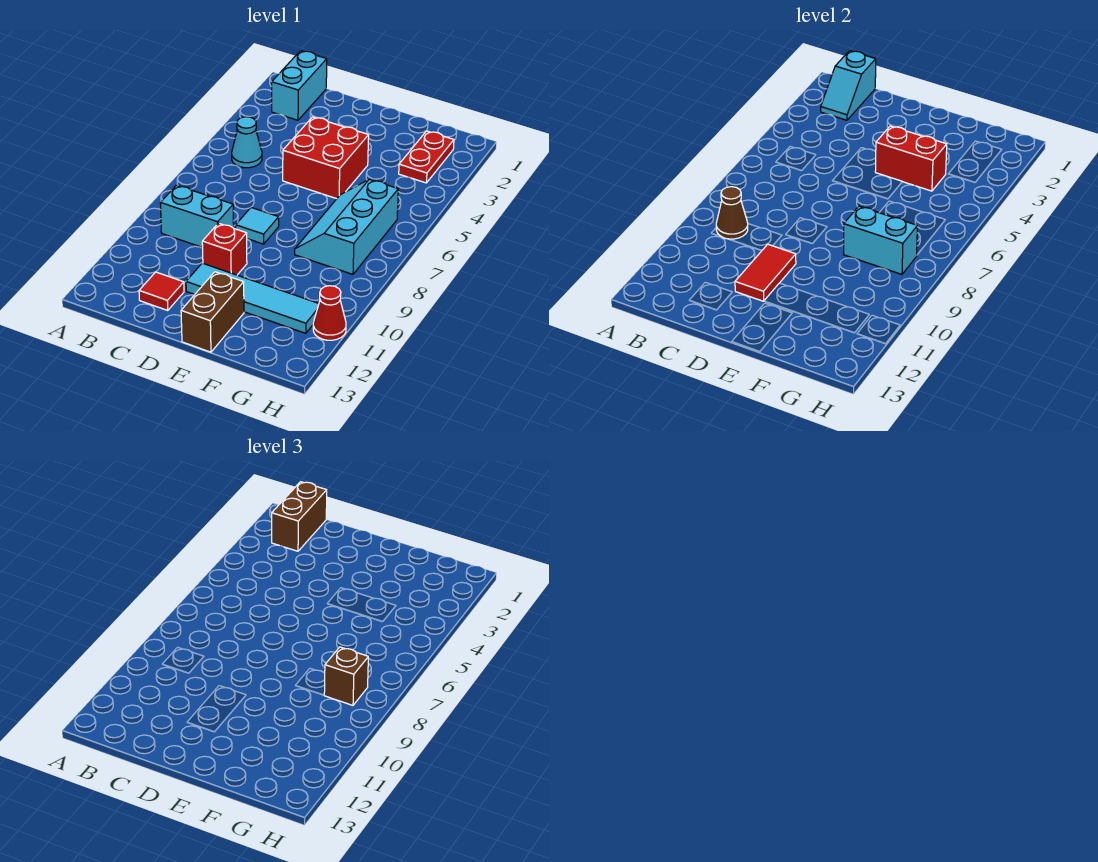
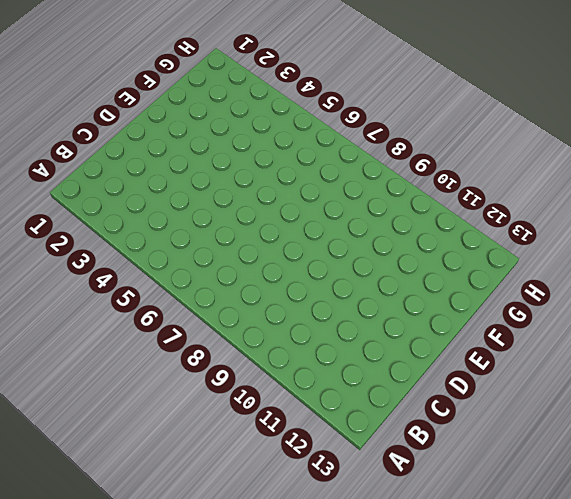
none -> cyan 1x2 brick [272,51,327,120]
none -> cyan 1x1 cone [232,117,262,168]
none -> cyan 1x2 brick [160,185,234,248]

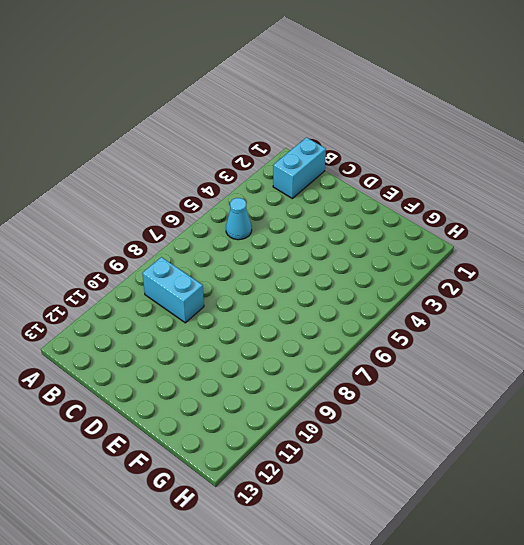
none -> red 1x1 tile [139,272,184,310]
none -> red 2x2 brick [283,117,369,199]
none -> cyan 1x1 tile [236,208,279,244]

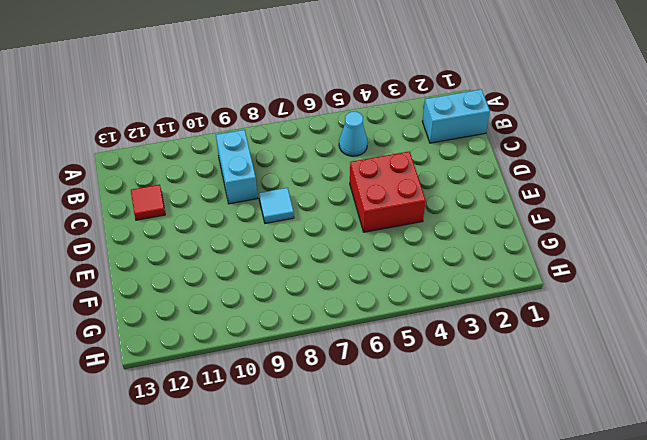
none -> red 1x1 brick [202,223,247,275]
none -> cyan 1x4 tile [186,263,319,333]
none -> brown 1x2 brick [181,272,244,352]

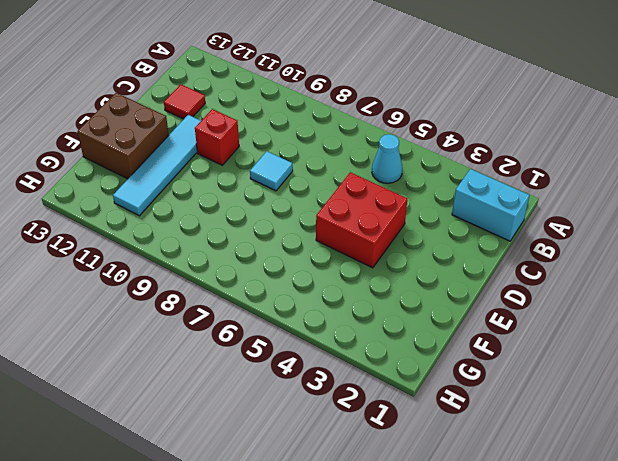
brown 2x2 brick [78,93,169,179] -> brown 1x2 brick [181,272,244,352]
none -> cyan 1x2 brick [160,185,234,248]
none -> cyan 2x3 slope [295,179,398,274]
none -> red 1x2 plate [399,131,454,183]

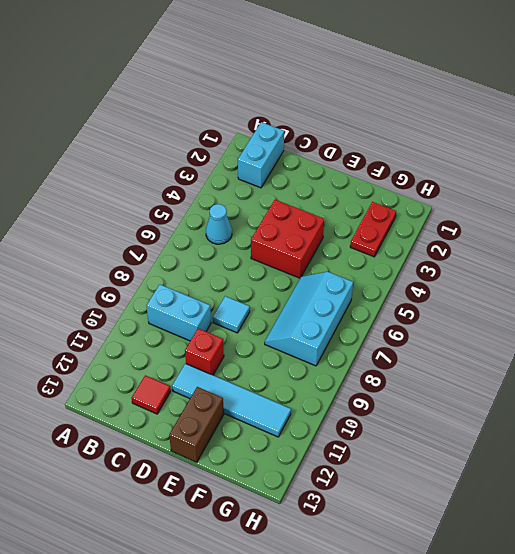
none -> red 1x1 cone [313,286,346,340]
none -> cyan 1x2 slope [821,51,876,120]
none -> brown 1x1 cone [716,187,748,239]

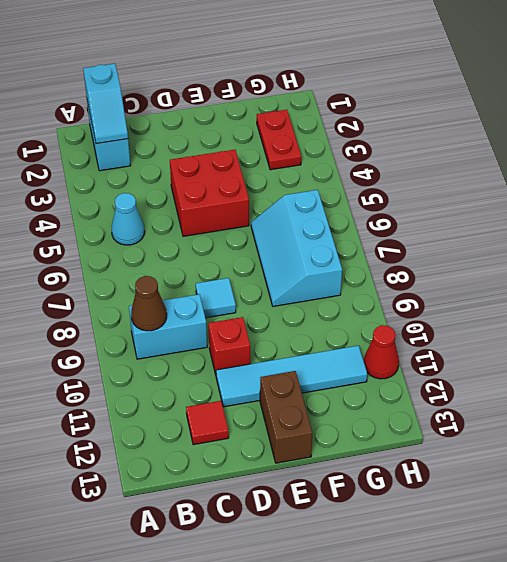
none -> red 1x2 tile [735,244,796,301]
none -> red 1x2 brick [875,126,947,191]
none -> cyan 1x2 brick [844,206,917,274]

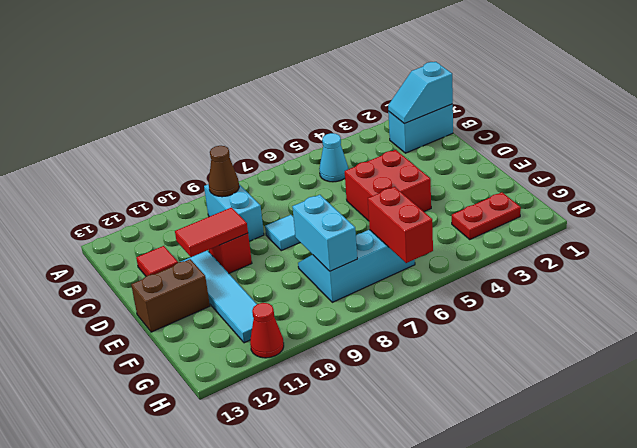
red 1x2 brick [368,187,433,263] -> red 1x2 brick moved to [875,126,947,191]
none -> brown 1x2 brick [272,482,327,551]
none -> brown 1x1 brick [324,647,368,705]

